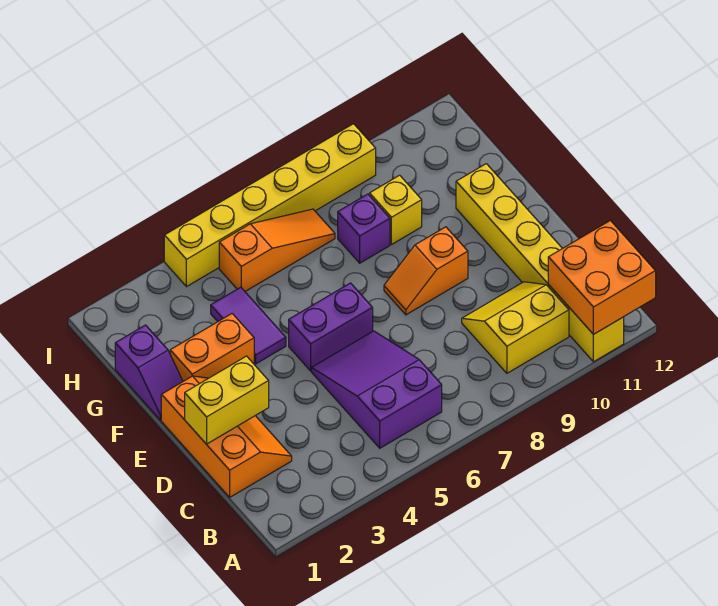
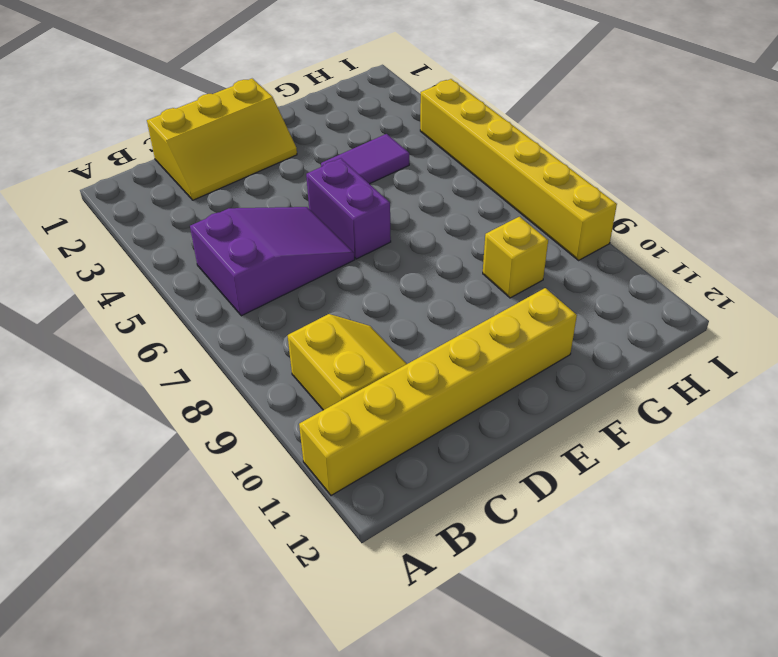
yellow 2x3 slope [147,79,297,200] -> orange 2x3 slope [161,376,292,497]
none -> orange 1x2 slope [384,227,468,315]
none -> purple 1x2 slope [115,325,183,420]
none -> orange 1x2 brick [170,314,254,381]

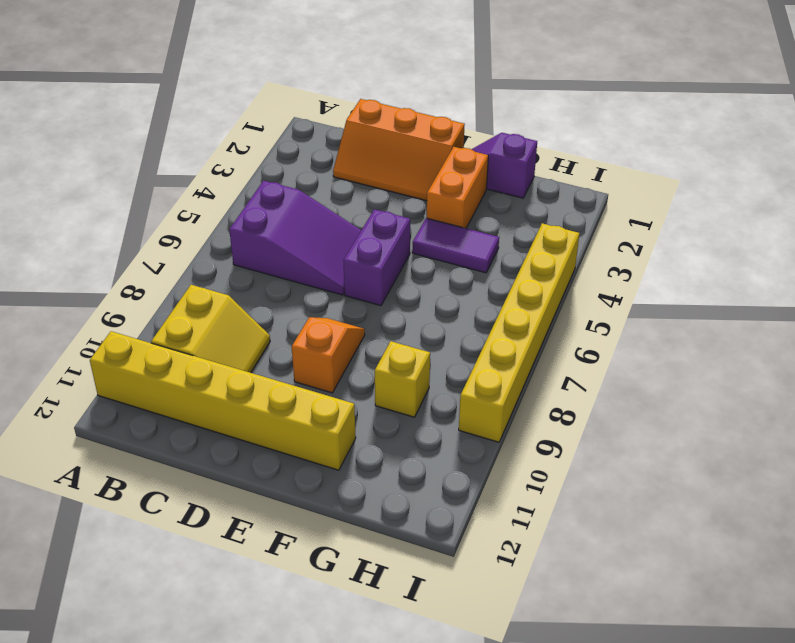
none -> purple 1x1 brick [338,194,390,263]
none -> orange 1x3 slope [219,209,335,291]
none -> orange 2x2 brick [548,220,656,334]

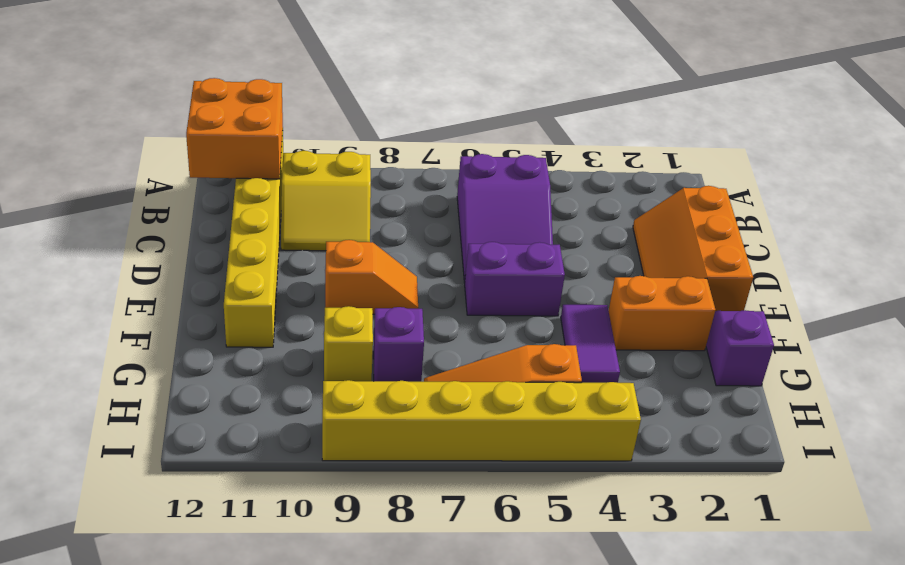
none -> yellow 1x2 brick [185,356,269,444]

